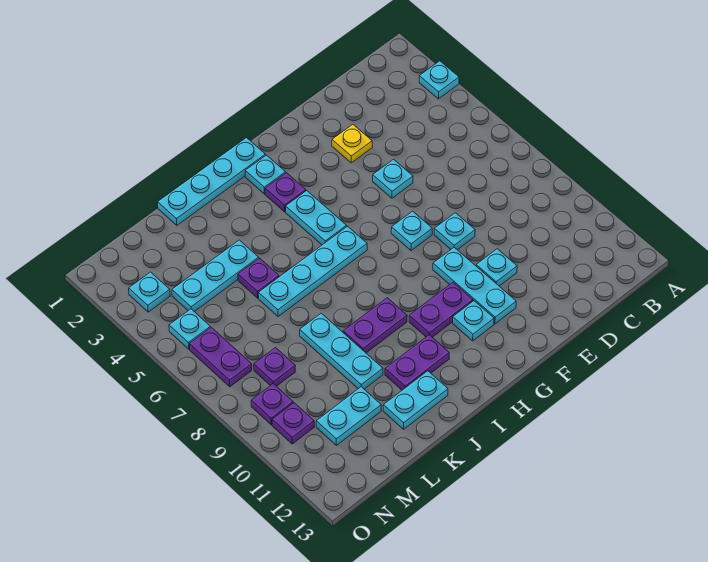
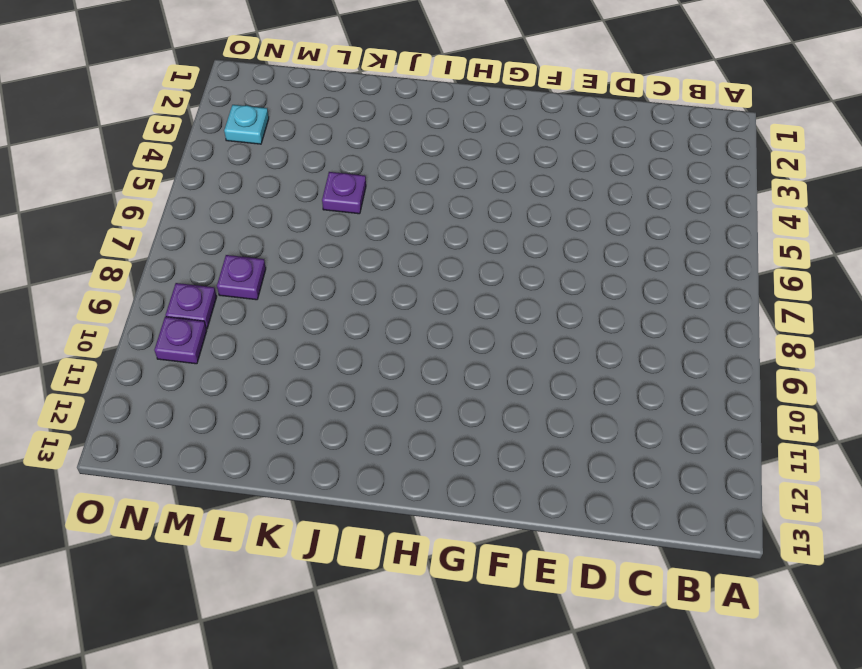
none -> cyan 1x1 plate [419,61,459,99]
none -> yellow 1x1 plate [332,125,372,163]
none -> cyan 1x1 plate [373,159,413,198]

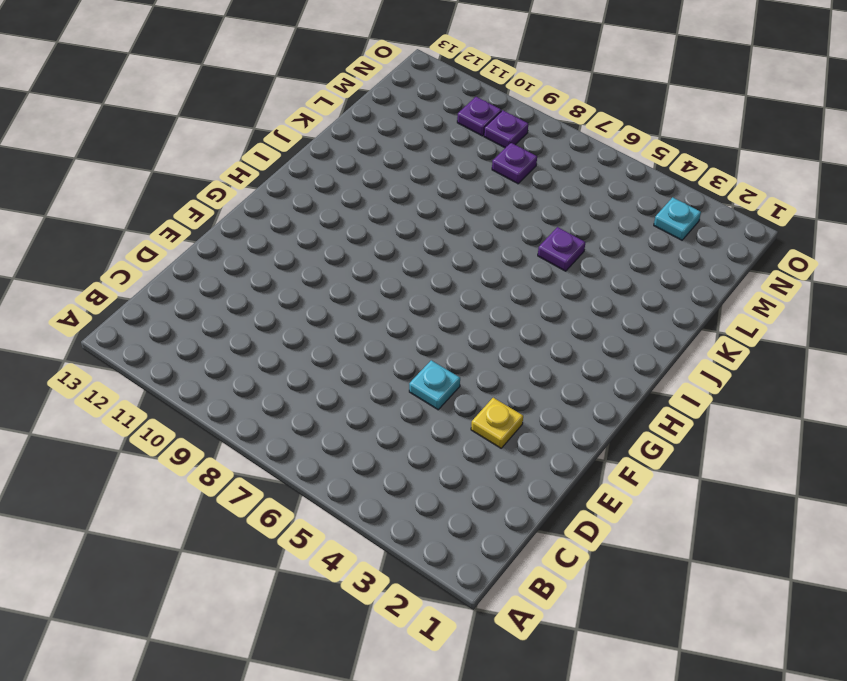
none -> cyan 1x1 plate [419,61,459,99]
none -> cyan 1x1 plate [434,213,475,250]
none -> cyan 1x1 plate [476,249,517,286]

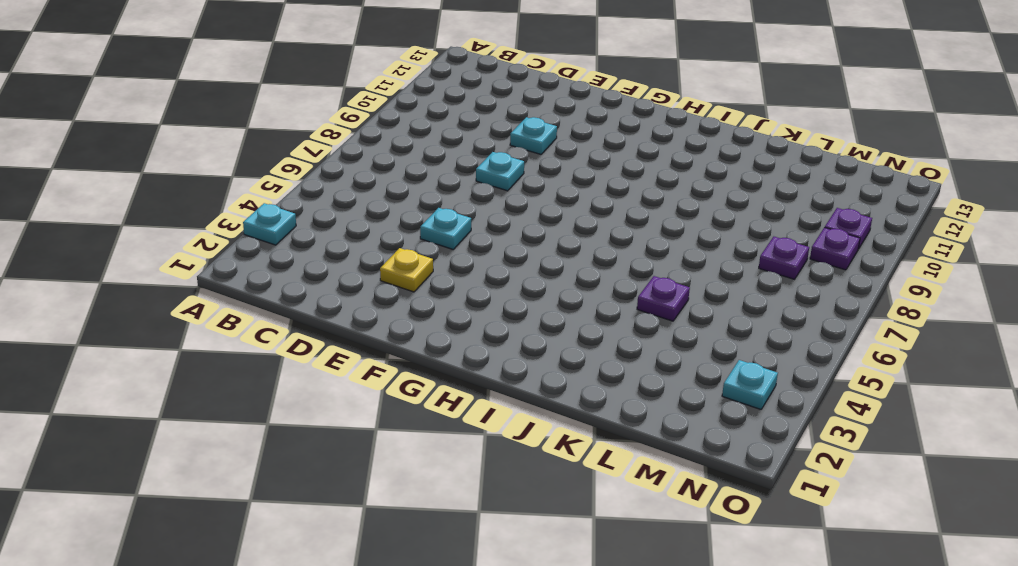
none -> cyan 1x1 plate [391,211,432,251]
none -> cyan 1x3 plate [433,247,516,324]
none -> purple 1x2 plate [409,282,473,337]

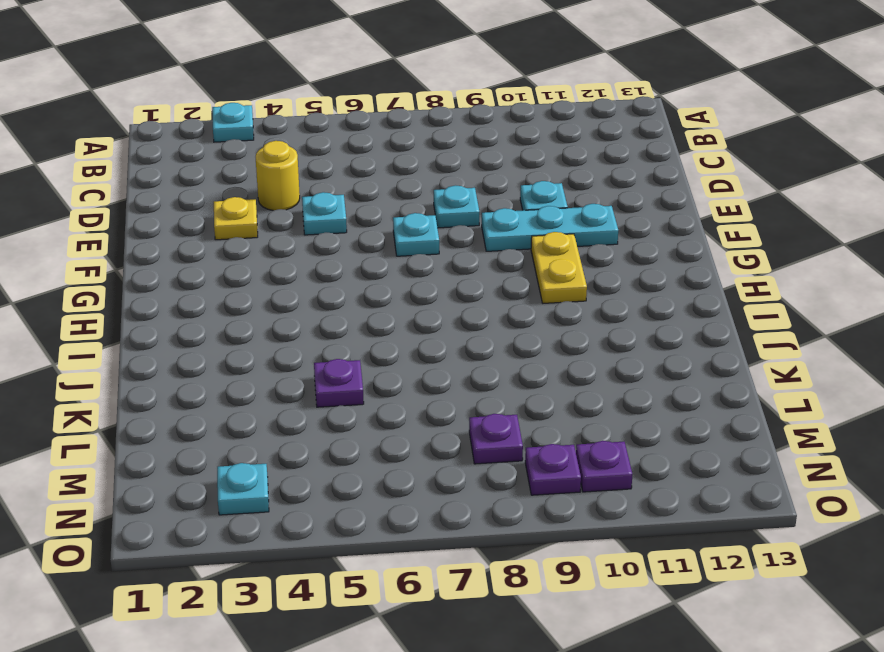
yellow 1x1 round brick [256,141,300,210] -> none
yellow 1x2 plate [531,232,587,303] -> purple 1x2 plate [409,282,473,337]
none -> cyan 1x1 plate [453,301,494,341]
none -> cyan 1x4 plate [158,138,266,225]
none -> cyan 1x1 plate [245,155,286,194]

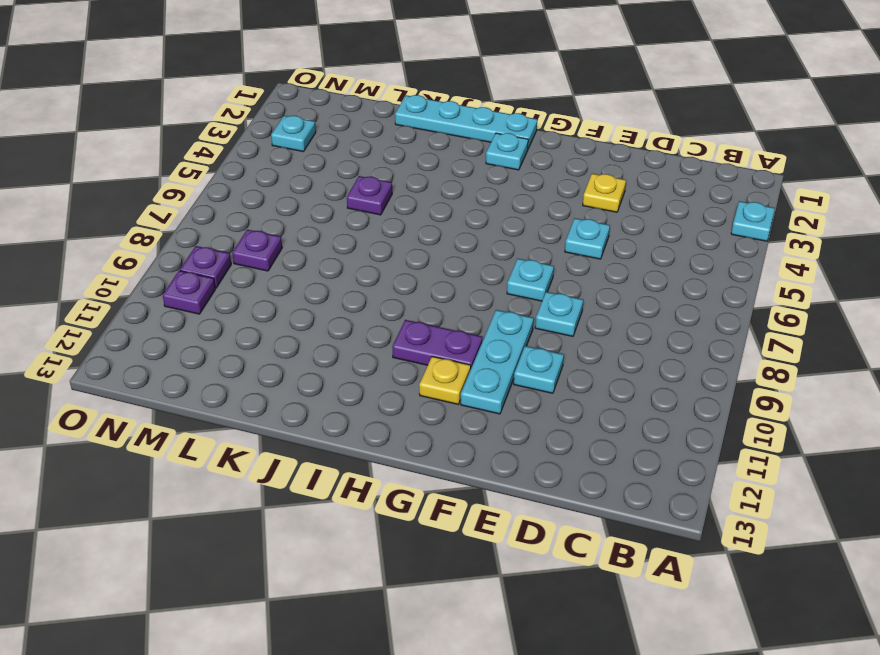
yellow 1x1 plate [419,356,471,404] -> cyan 1x1 plate [453,301,494,341]
none -> purple 1x1 plate [265,173,306,212]
none -> cyan 1x2 plate [286,191,347,245]
none -> cyan 1x4 plate [258,226,367,316]

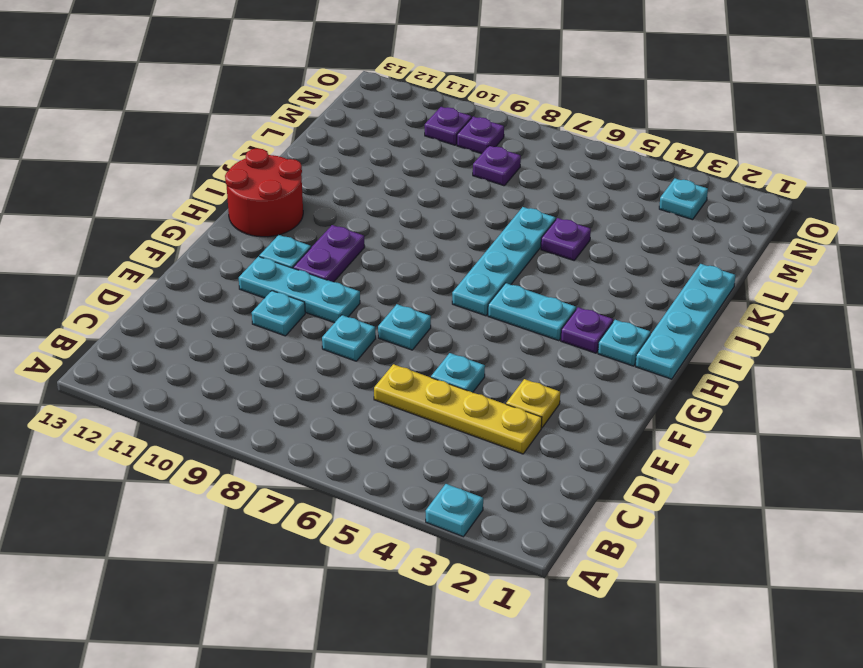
yellow 1x4 plate [374,364,542,454] -> none
red 2x2 round brick [225,148,303,237] -> none
none -> purple 1x2 plate [343,298,407,353]
none -> purple 1x2 plate [385,335,449,390]
none -> cyan 1x2 plate [383,371,448,429]

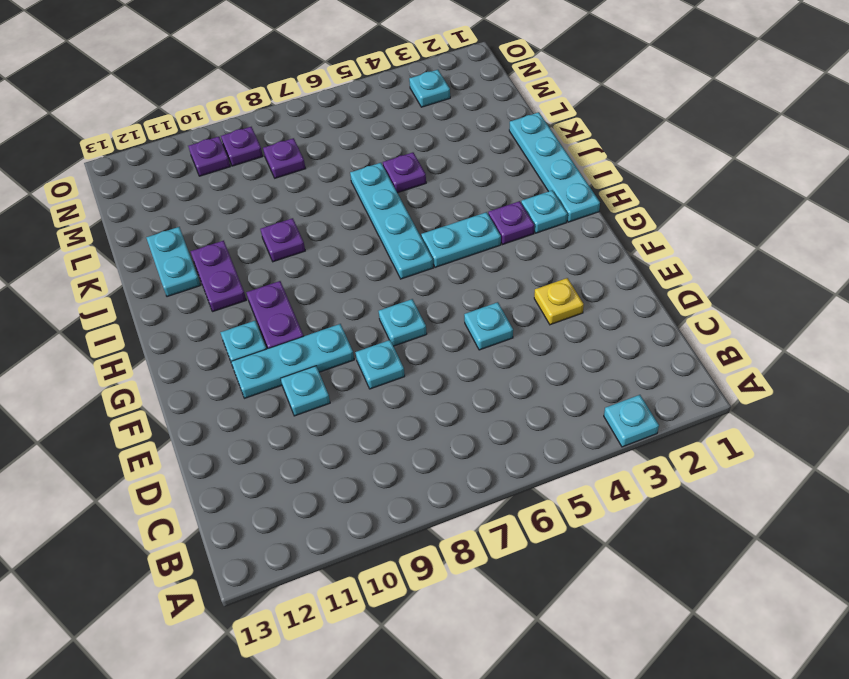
purple 1x1 plate [260,218,305,262] -> purple 1x2 plate [343,298,407,353]
none -> cyan 1x3 plate [172,240,259,312]
none -> cyan 1x3 plate [300,313,383,389]
none -> cyan 1x2 plate [316,387,381,445]

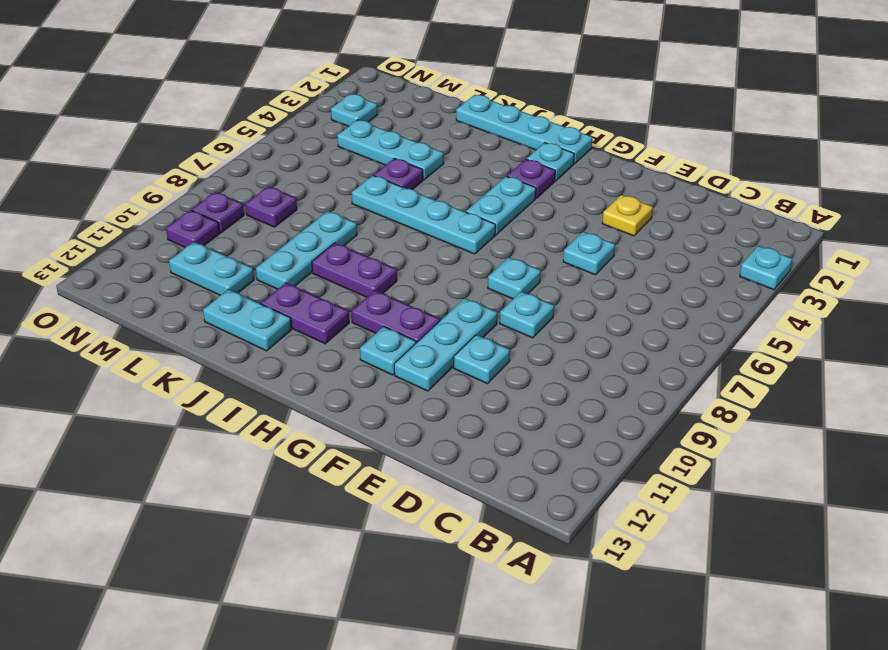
none -> cyan 1x1 plate [169,309,210,349]
none -> purple 1x2 plate [189,327,252,387]

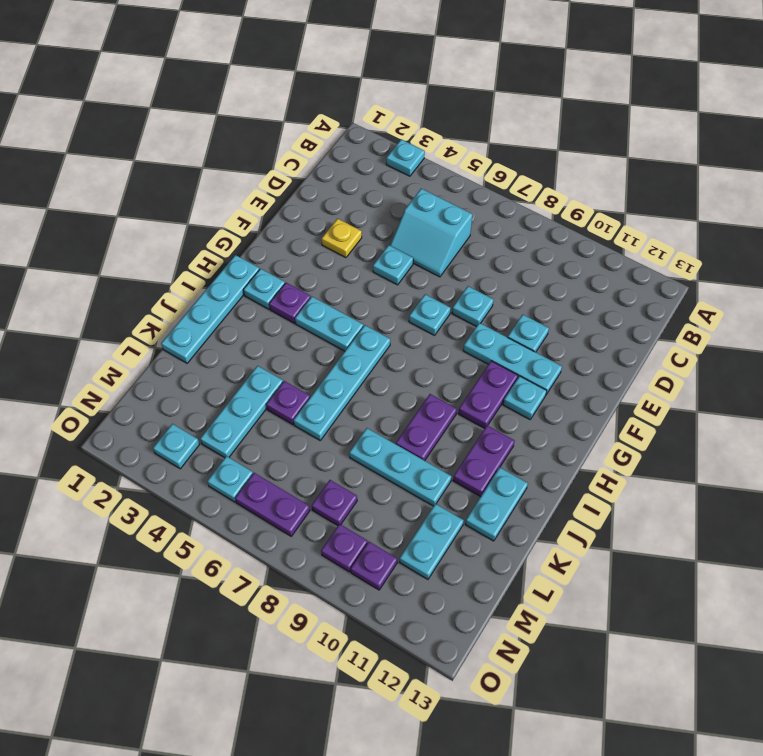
cyan 2x2 slope [390,189,473,277] -> none

